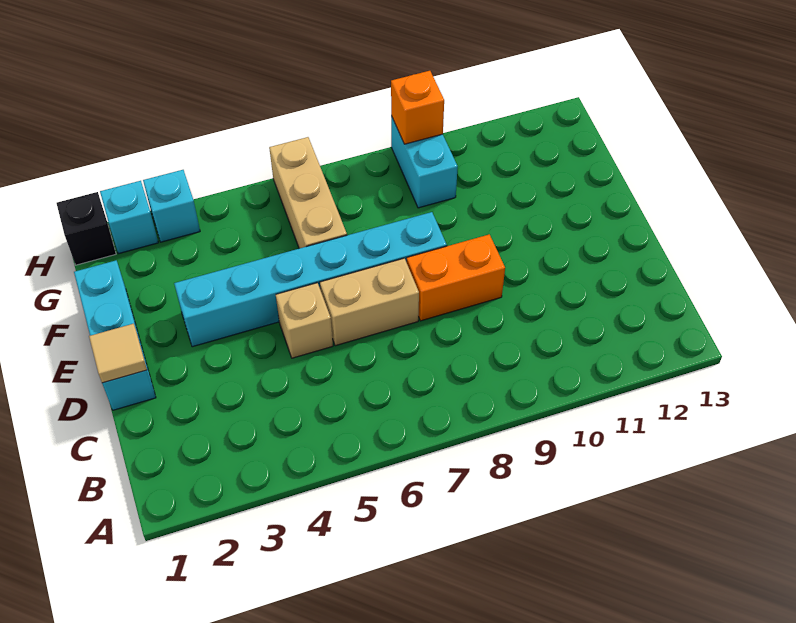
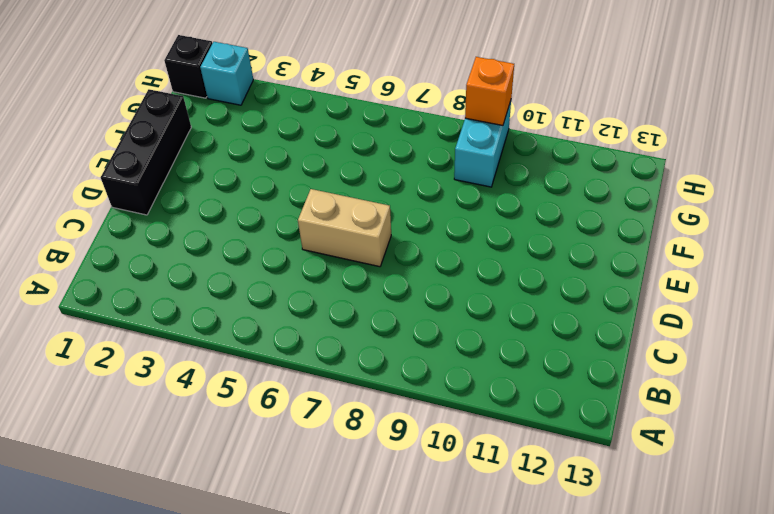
black 1x3 brick [101,89,191,215] -> cyan 1x3 brick [74,260,156,410]
none -> tan 1x1 brick [276,283,333,358]
none -> orange 1x2 brick [407,234,505,321]
none -> cyan 1x6 brick [174,212,447,347]

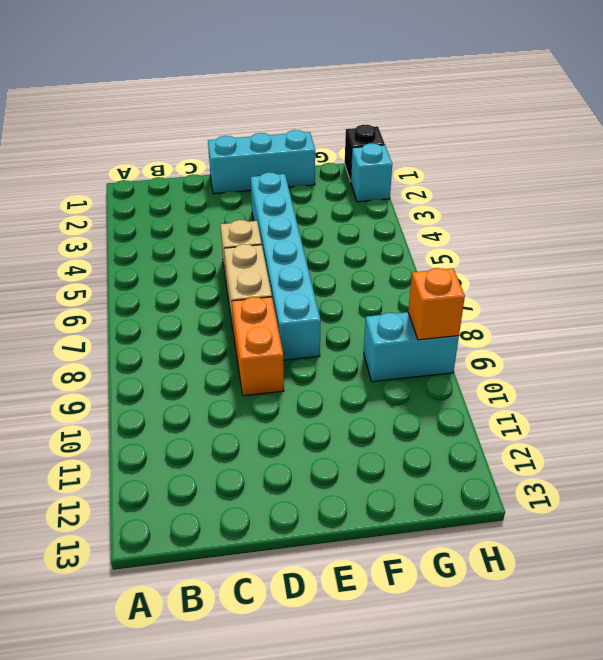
none -> tan 1x3 brick [269,137,347,248]
none -> cyan 1x1 brick [143,170,200,242]
none -> tan 1x1 tile [89,324,147,383]

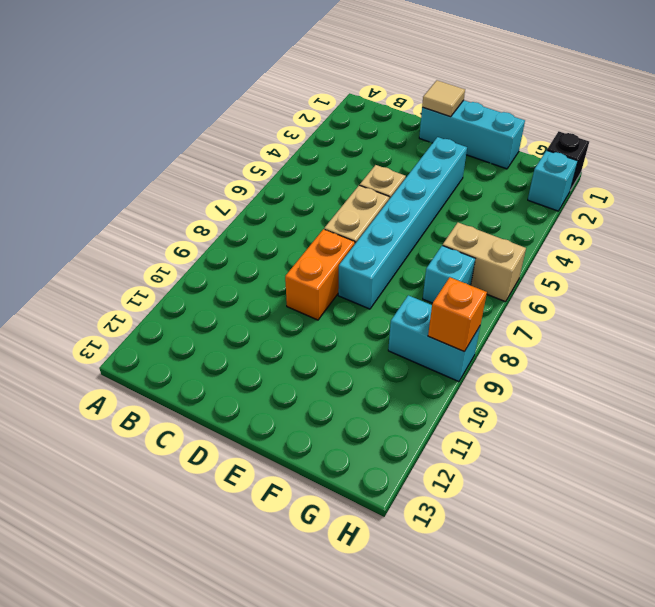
tan 1x2 brick [443,223,526,302] -> tan 1x3 brick [269,137,347,248]
cyan 1x1 brick [423,245,475,303] -> cyan 1x1 brick moved to [143,170,200,242]

